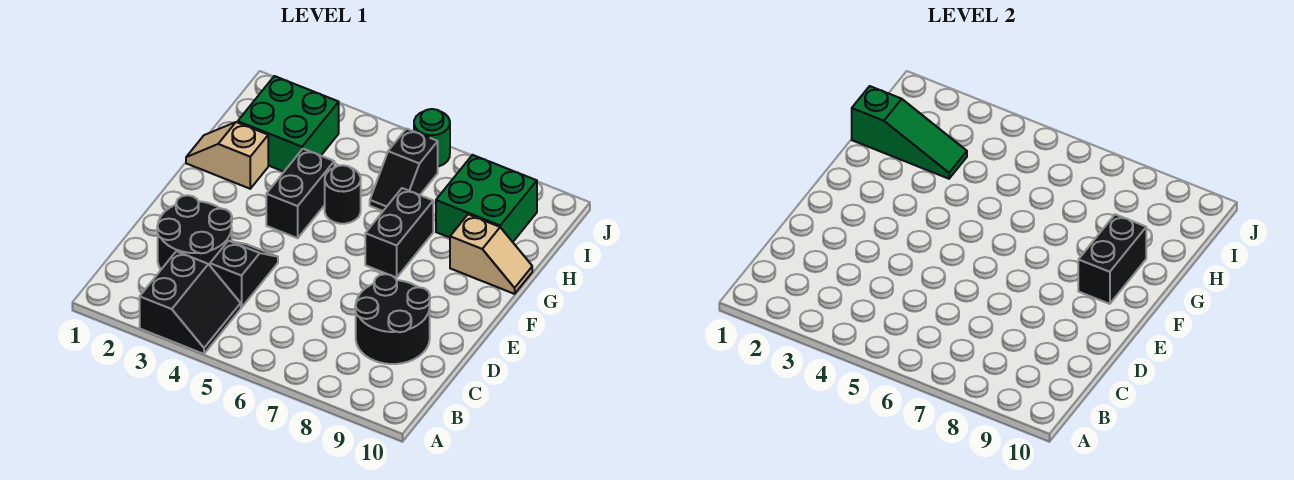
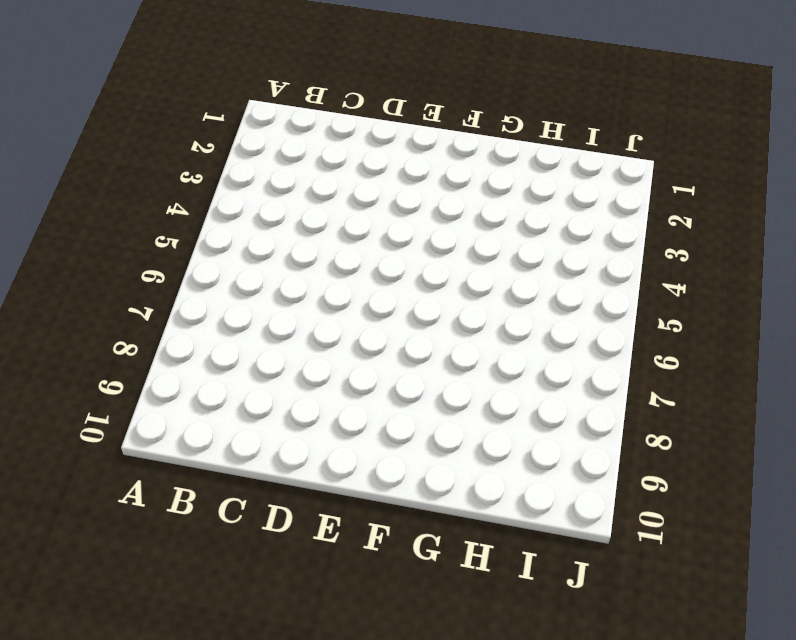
none -> black 2x2 slope [140,251,241,354]
none -> black 2x2 round brick [157,195,232,269]
none -> black 1x2 slope [210,241,278,308]

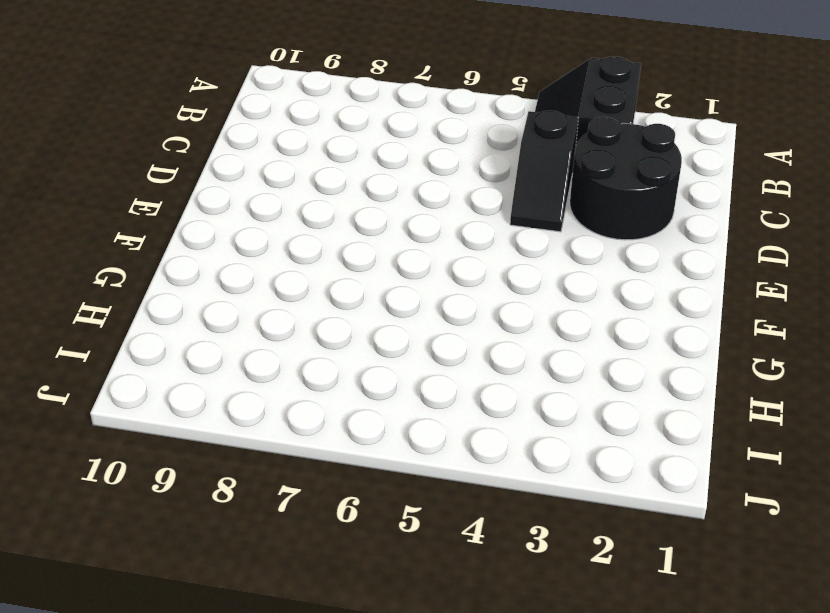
none -> black 2x2 round brick [355,274,430,364]
none -> black 1x2 brick [266,149,334,238]
none -> black 1x2 brick [365,188,433,278]

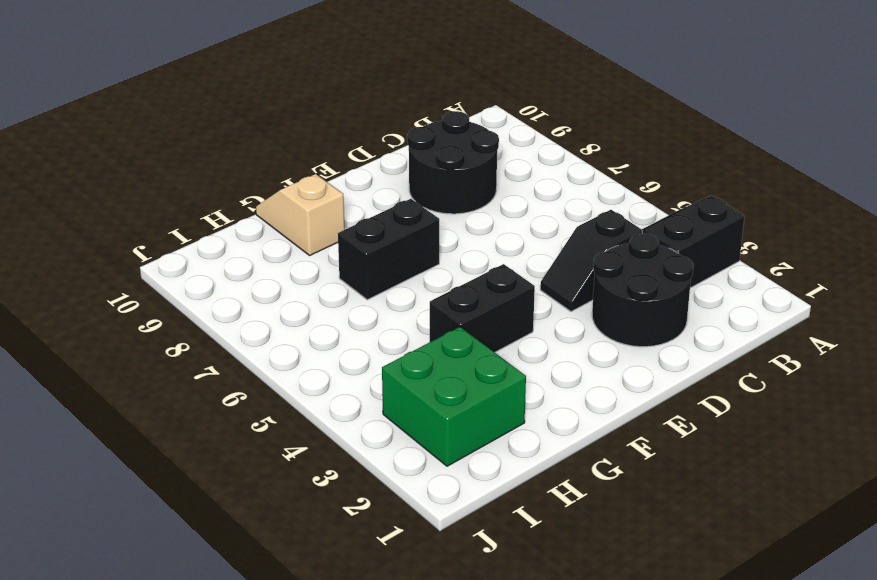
none -> tan 1x2 slope [186,122,268,189]
none -> black 1x1 round brick [325,165,361,224]
none -> black 1x2 slope [370,129,438,211]

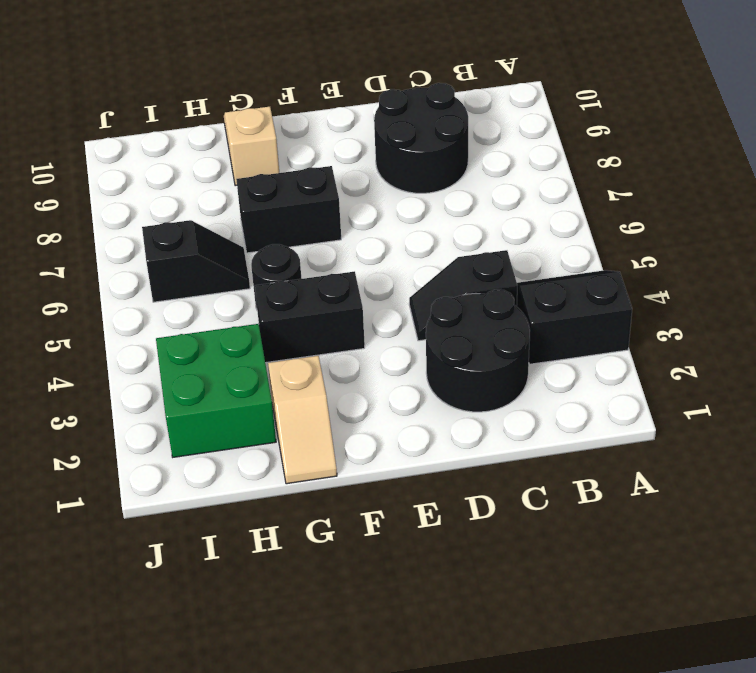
none -> green 2x2 brick [436,155,537,242]
none -> green 1x1 round brick [414,109,450,166]
none -> black 1x2 brick [1078,214,1146,304]

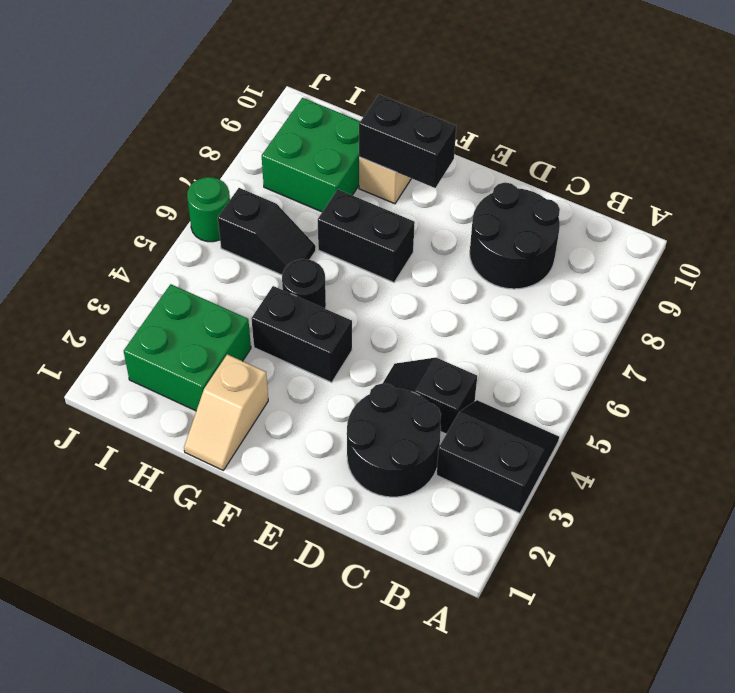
none -> green 1x3 slope [852,86,967,179]

